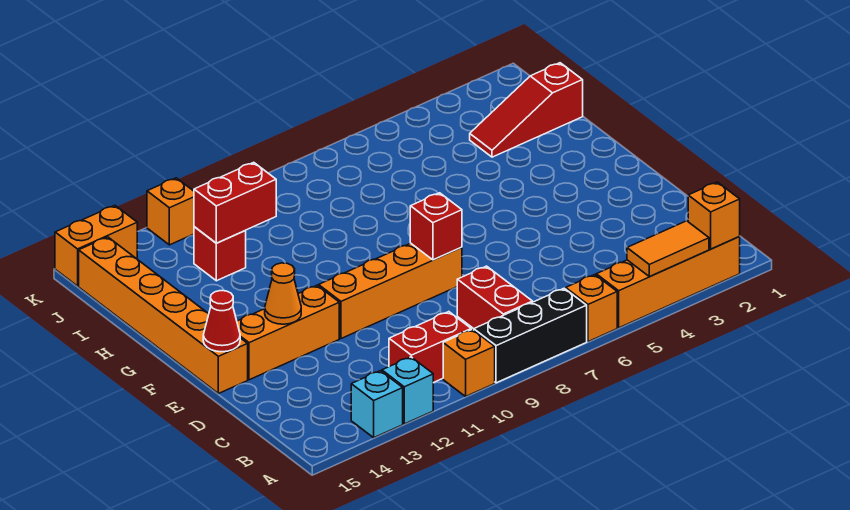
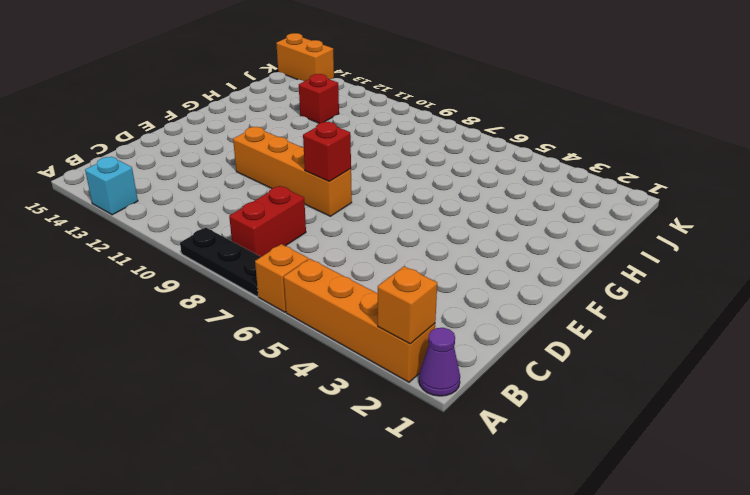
purple 1x1 cone [419,328,460,396] -> none
black 1x3 plate [180,228,260,297] -> black 1x3 brick [474,288,587,383]
none -> orange 1x1 brick [443,330,495,396]
none -> cyan 1x1 brick [382,357,433,424]
none -> red 1x2 brick [389,312,471,383]

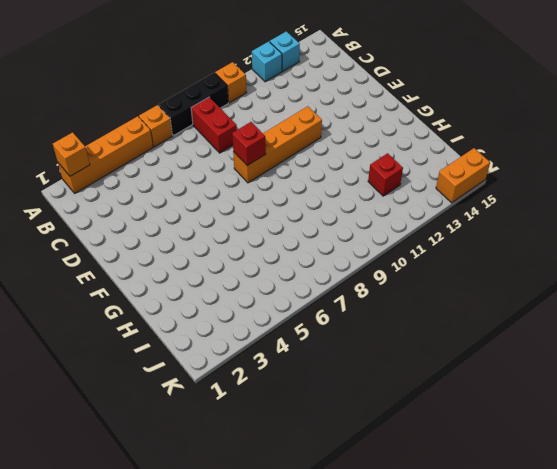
none -> red 1x2 brick [389,312,471,383]
none -> orange 1x3 brick [237,285,339,380]
none -> orange 1x6 brick [79,237,248,394]

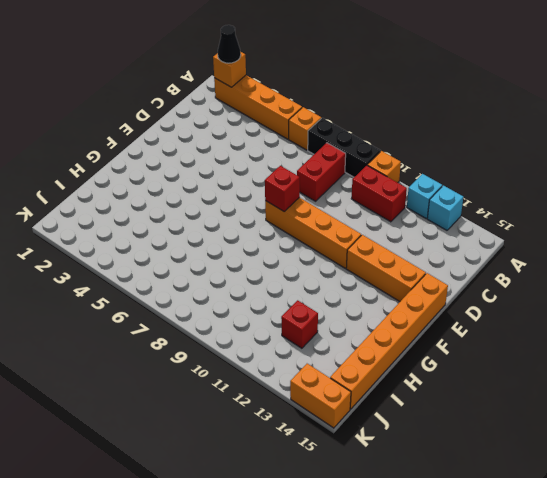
black 1x1 cone [218,25,241,63] -> none
none -> red 1x3 slope [470,63,583,157]
none -> orange 1x1 brick [147,178,194,245]
none -> orange 1x2 tile [627,221,709,277]

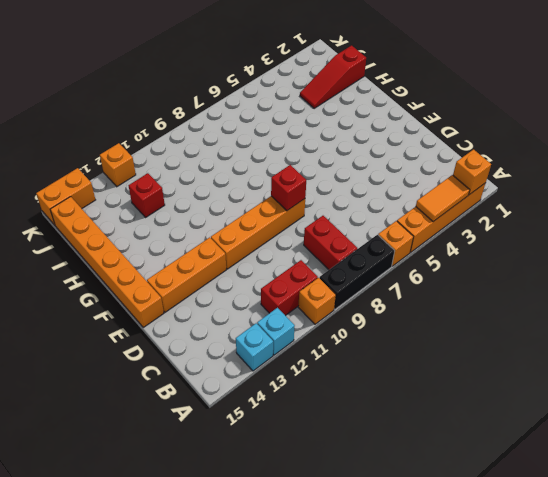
none -> orange 1x1 cone [265,263,301,324]
none -> red 1x1 cone [203,291,240,352]
none -> red 1x2 brick [194,162,276,243]

